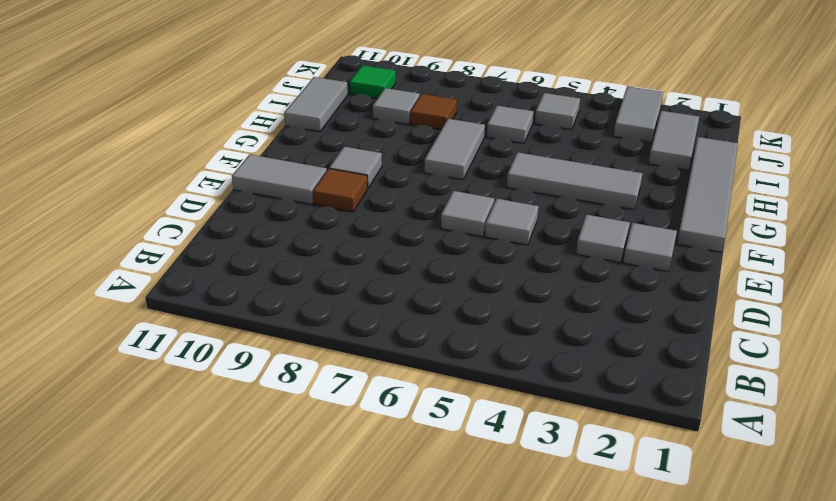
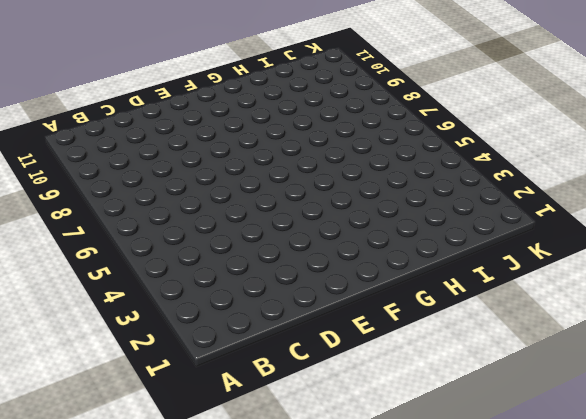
none -> grey 1x1 tile [623,223,677,272]
none -> grey 1x1 tile [576,215,630,263]
none -> grey 1x1 tile [485,199,539,245]

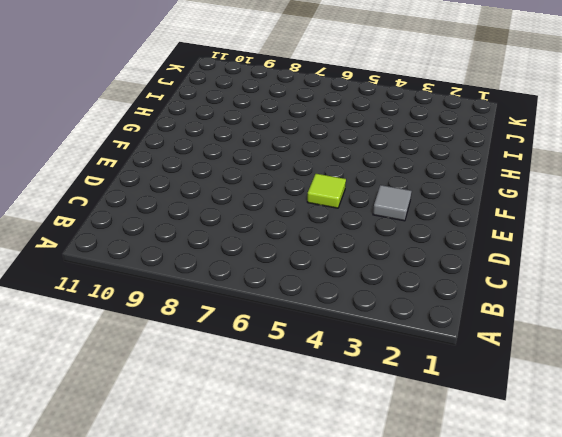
lime 1x1 tile [307,174,346,208] -> grey 1x1 tile [485,199,539,245]
none -> grey 1x1 tile [623,223,677,272]
none -> grey 1x1 tile [441,191,494,237]
none -> brown 1x1 tile [313,169,368,212]

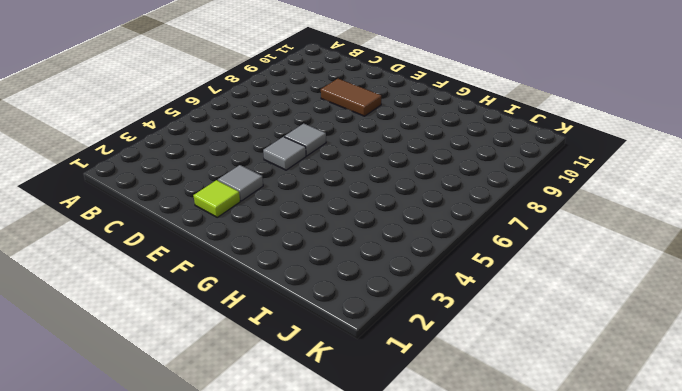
brown 1x2 tile [321,79,381,116] -> brown 1x1 tile [313,169,368,212]
lime 1x1 tile [193,180,240,217] -> grey 1x1 tile [623,223,677,272]
none -> grey 1x2 tile [232,154,327,204]
none -> grey 1x4 tile [677,137,738,252]
none -> grey 1x1 tile [329,147,382,188]

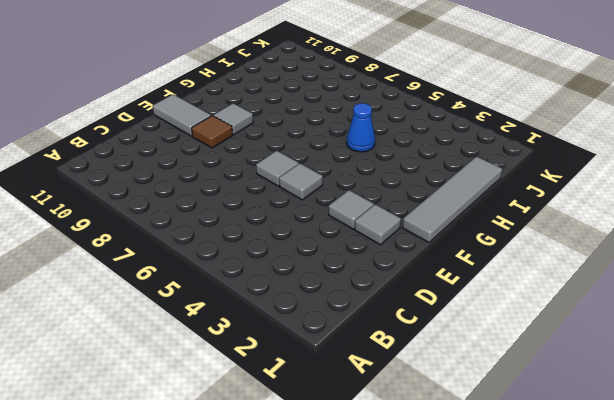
blue 1x1 cone [347,103,375,152] -> none
none -> grey 1x3 tile [507,152,643,210]
none -> grey 1x2 tile [424,119,485,180]
none -> grey 1x2 tile [284,77,348,132]

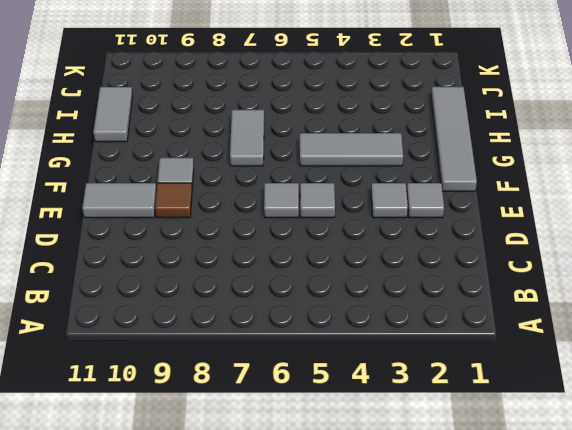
none -> grey 1x2 tile [649,111,699,171]
none -> grey 1x1 tile [487,106,533,143]
none -> brown 1x1 tile [410,94,457,130]

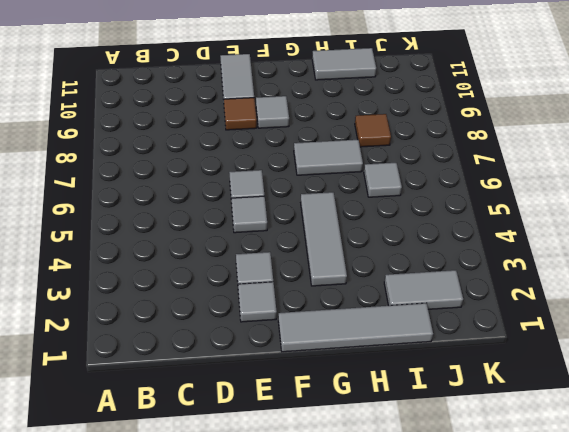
none -> grey 1x1 tile [373,88,420,124]
none -> grey 1x2 tile [614,86,664,142]
none -> grey 1x1 tile [535,93,580,130]

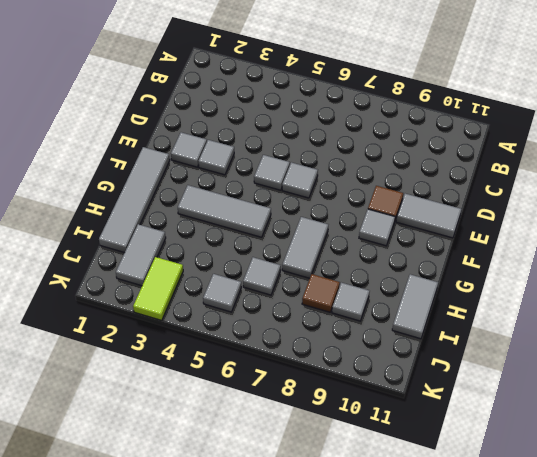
lime 1x2 tile [133,257,183,320] -> grey 1x2 tile [614,86,664,142]
none -> green 1x1 tile [350,65,396,99]

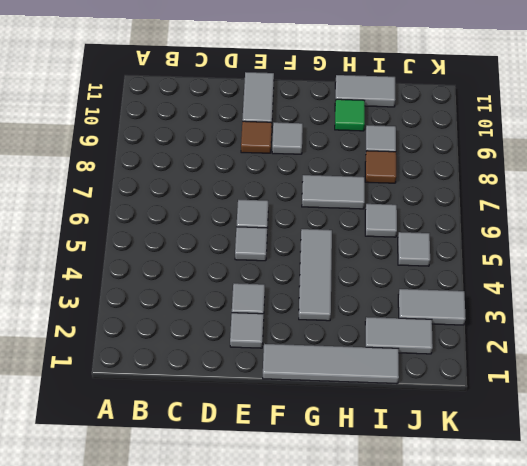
green 1x1 tile [335,99,365,131] -> green 1x1 tile moved to [350,65,396,99]

